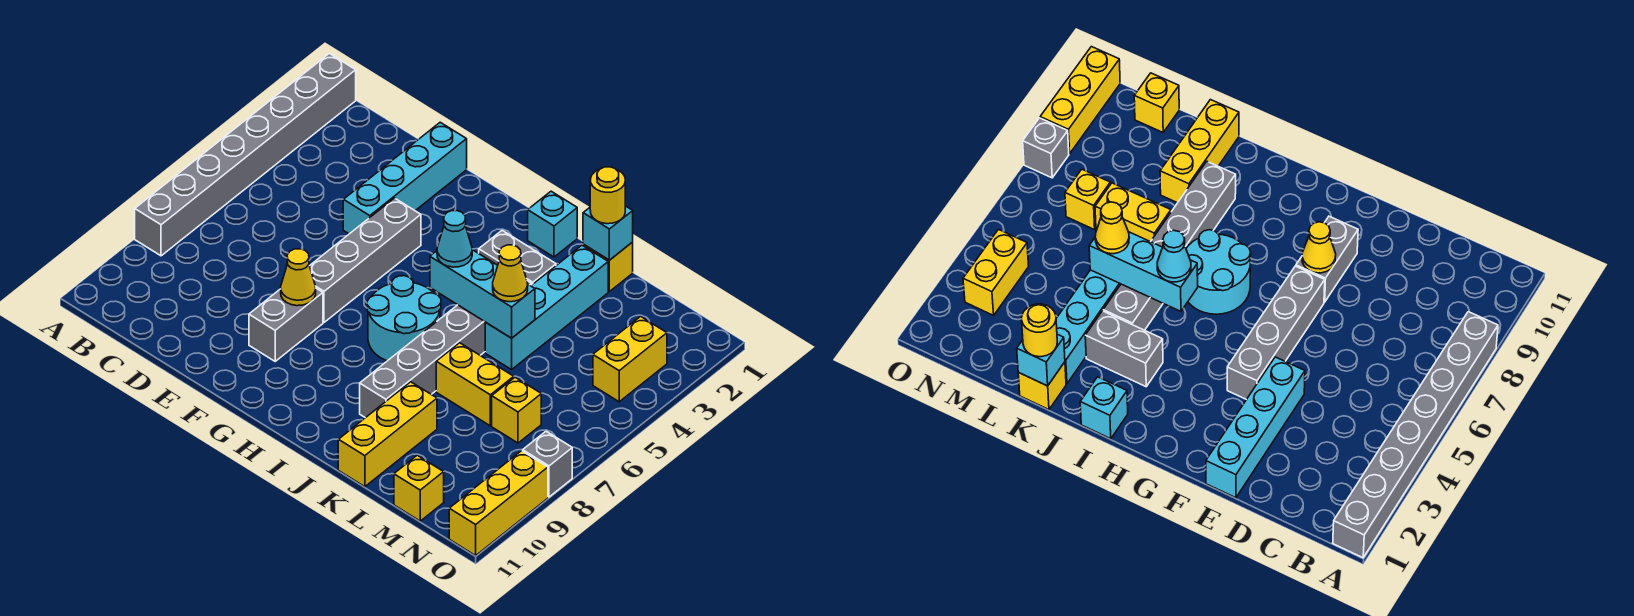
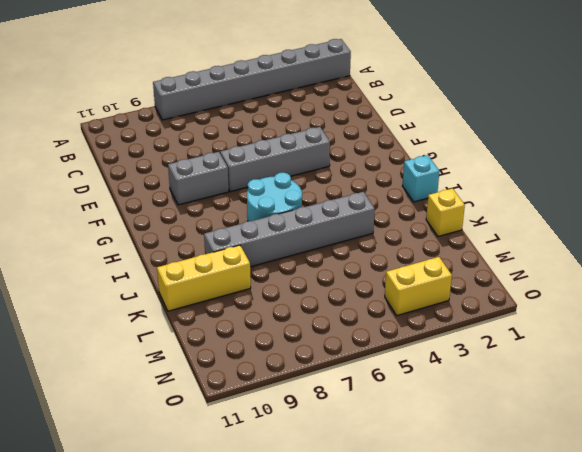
none -> cyan 1x4 brick [343,122,467,234]
none -> grey 1x2 brick [479,230,556,285]
none -> cyan 1x4 brick [485,245,608,370]

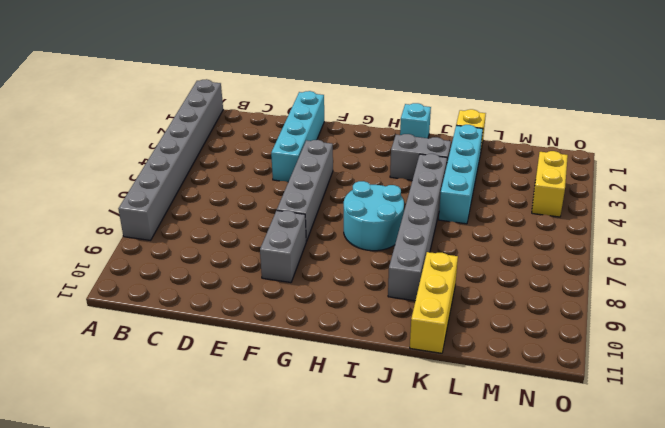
none -> yellow 1x2 brick [436,343,514,426]
none -> yellow 1x1 brick [492,377,541,443]
none -> yellow 1x1 brick [394,455,444,521]

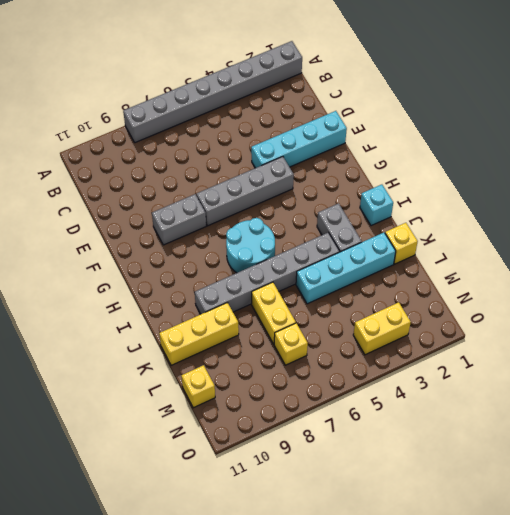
none -> grey 1x1 brick [523,431,572,497]
none -> yellow 1x3 brick [449,451,548,555]
none -> yellow 1x1 cone [281,249,316,306]

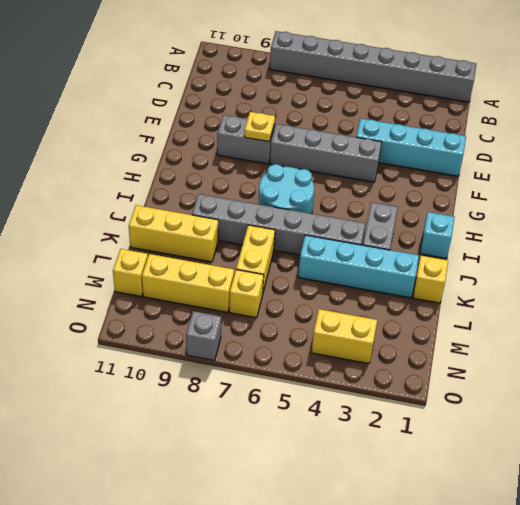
yellow 1x1 plate [244,112,275,142] -> yellow 1x1 cone [281,249,316,306]
yellow 1x3 brick [142,254,234,312] -> yellow 1x3 brick moved to [449,451,548,555]
none -> cyan 1x3 brick [430,250,535,338]
none -> cyan 1x1 brick [583,206,633,260]
none -> cyan 1x1 cone [437,211,472,267]

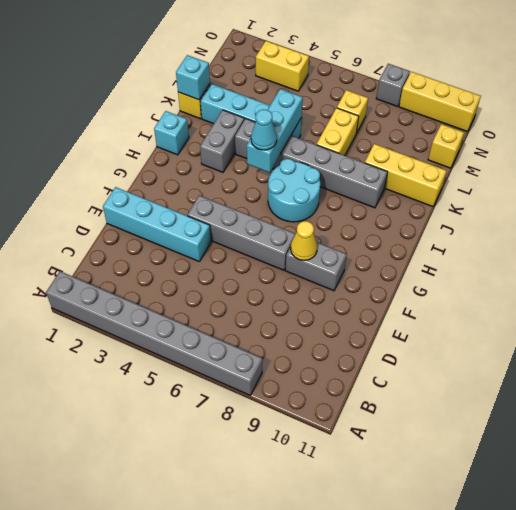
none -> yellow 1x1 round brick [590,167,625,224]
none -> yellow 1x1 cone [493,245,528,302]

